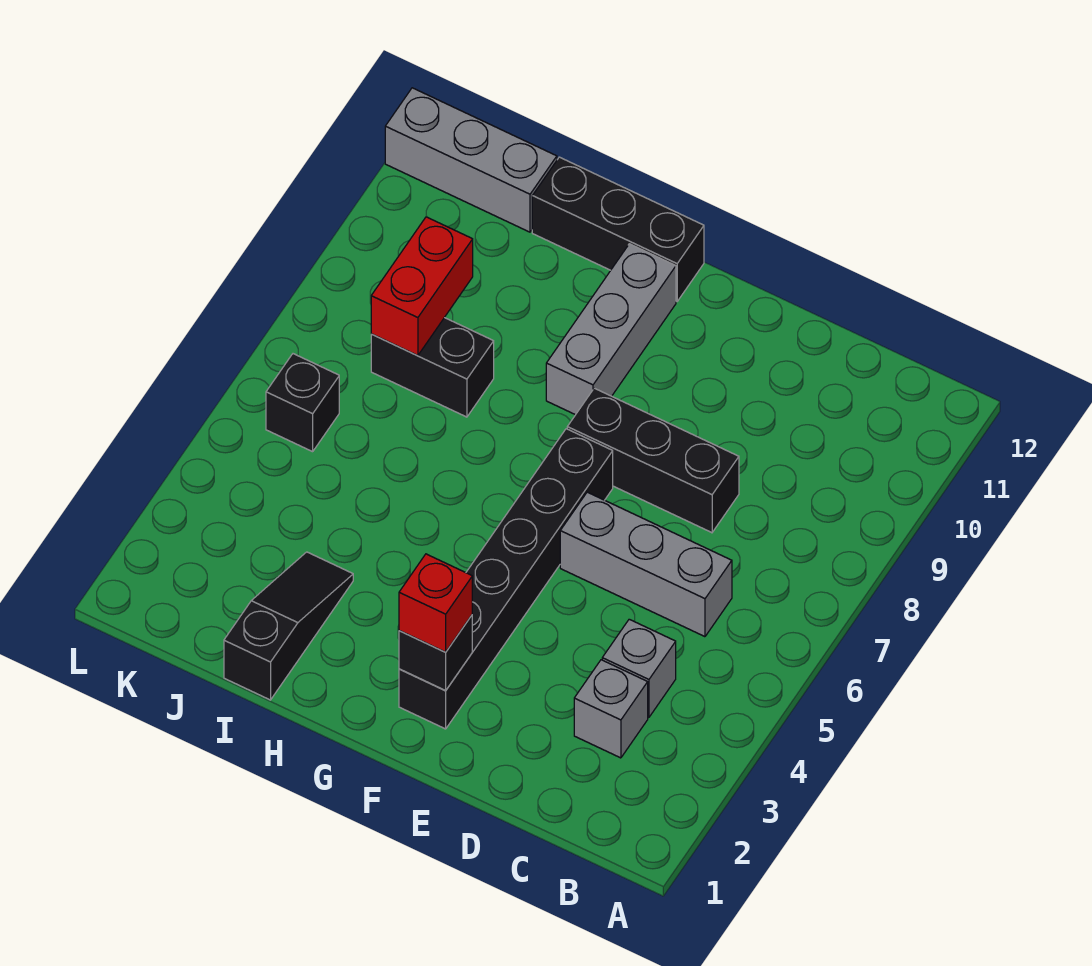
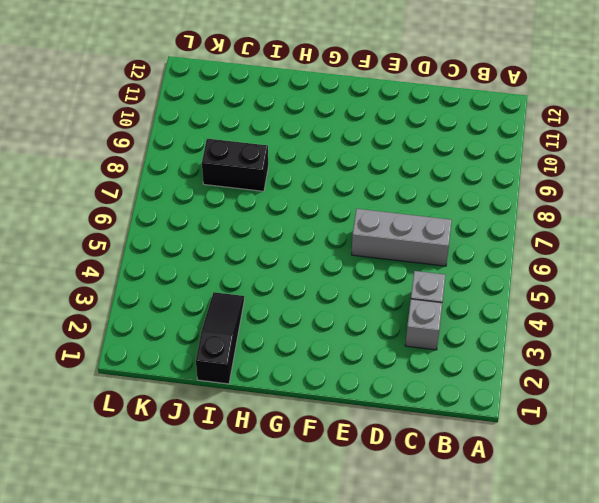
none -> black 1x3 brick [567,388,739,533]
none -> black 1x6 brick [399,429,613,729]
none -> grey 1x3 brick [546,244,676,415]

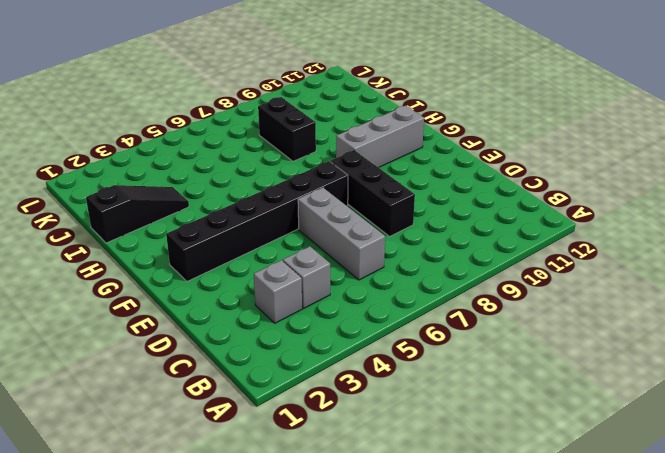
none -> black 1x3 brick [532,157,704,301]
none -> grey 1x3 brick [385,88,557,232]
none -> black 1x1 brick [266,354,339,452]

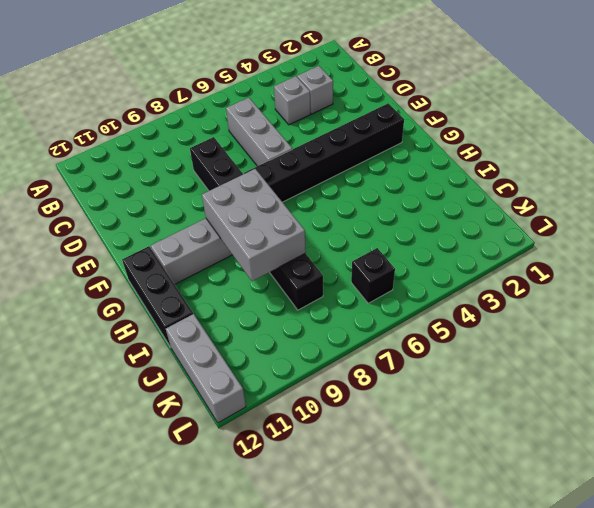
grey 2x3 brick [202,169,306,281] -> none
none -> black 1x3 slope [224,552,353,700]
none -> black 1x1 brick [399,615,472,690]
none -> red 1x2 brick [371,217,473,356]

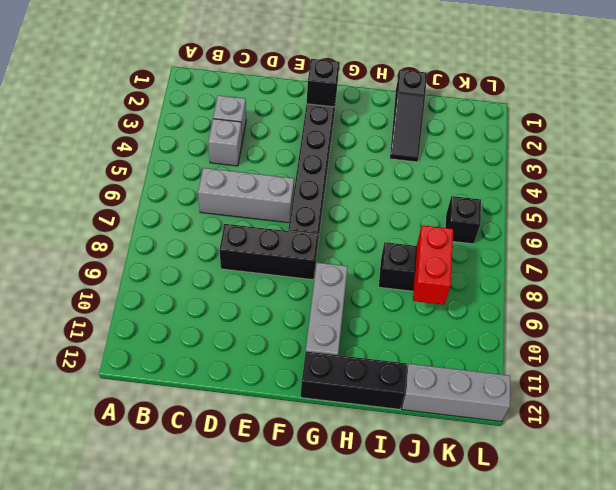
none -> red 1x1 brick [399,554,472,652]

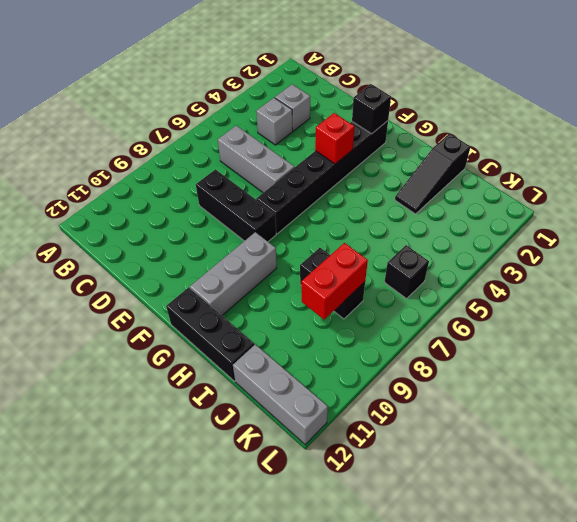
red 1x1 brick [315,113,355,164] -> red 1x1 brick moved to [399,554,472,652]

